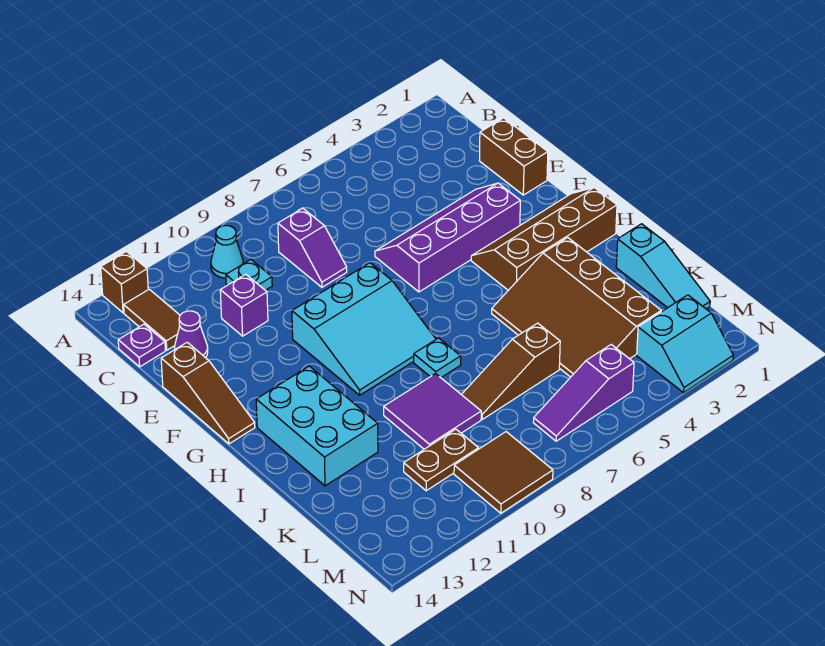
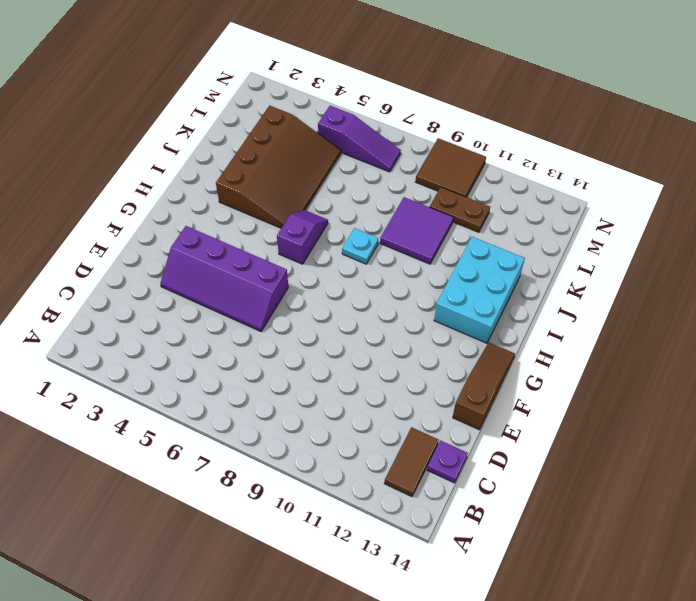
purple 1x2 slope [277,210,328,264] -> purple 1x2 slope moved to [278,208,347,287]
none -> brown 1x1 brick [101,251,148,313]
none -> cyan 1x1 cone [211,226,243,278]
none -> cyan 1x1 plate [226,260,272,290]

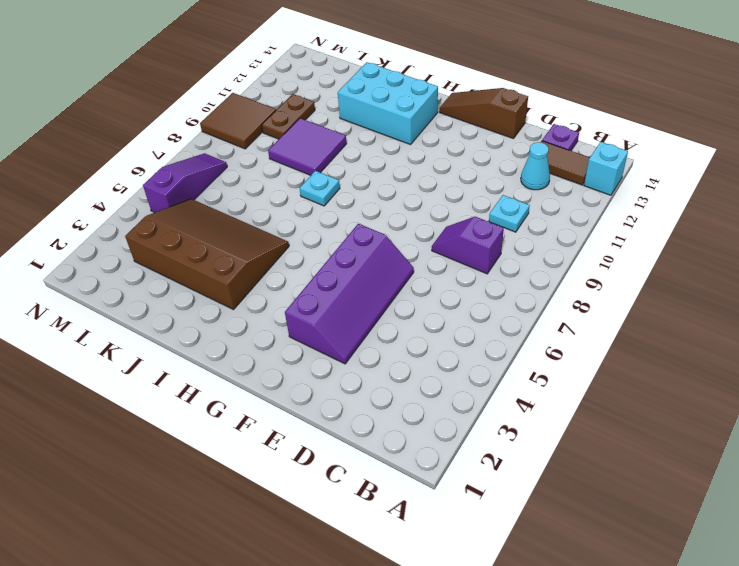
cyan 1x1 brick [584,142,628,195] -> brown 1x1 brick [101,251,148,313]
cyan 1x1 cone [521,142,550,190] -> cyan 1x1 cone moved to [211,226,243,278]
none -> brown 1x2 brick [479,118,548,195]
none -> purple 1x1 brick [220,274,268,336]
none -> purple 1x1 cone [174,311,208,358]

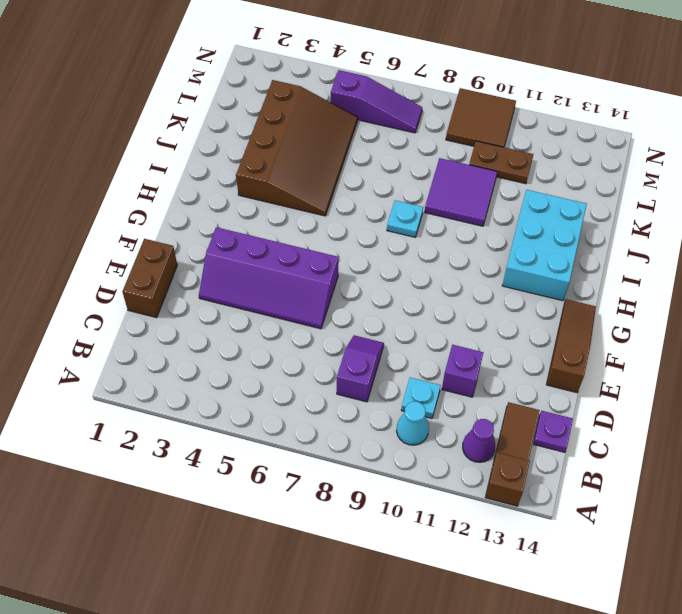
purple 1x1 cone [462,419,495,462] -> purple 1x1 cone moved to [174,311,208,358]
none -> cyan 3x3 slope [292,263,436,395]
none -> brown 2x4 slope [471,188,617,290]
none -> cyan 1x3 slope [616,224,710,309]

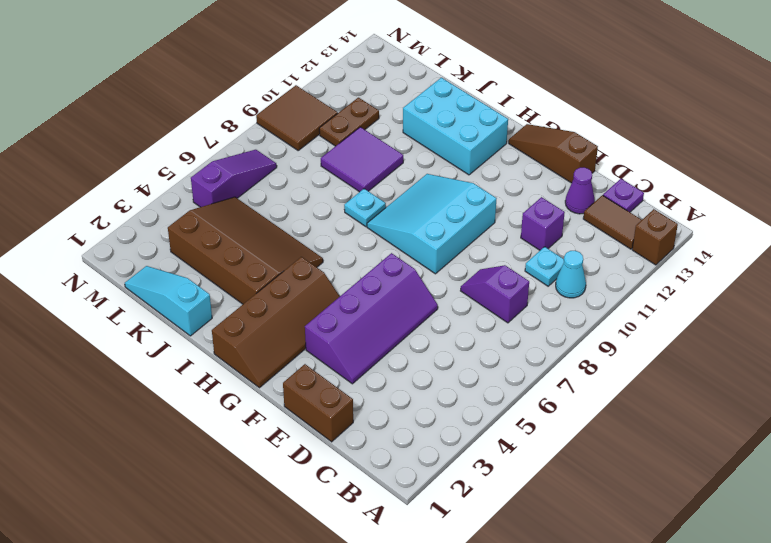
none -> brown 1x3 slope [461,323,560,419]
none -> cyan 2x2 slope [637,295,733,393]

